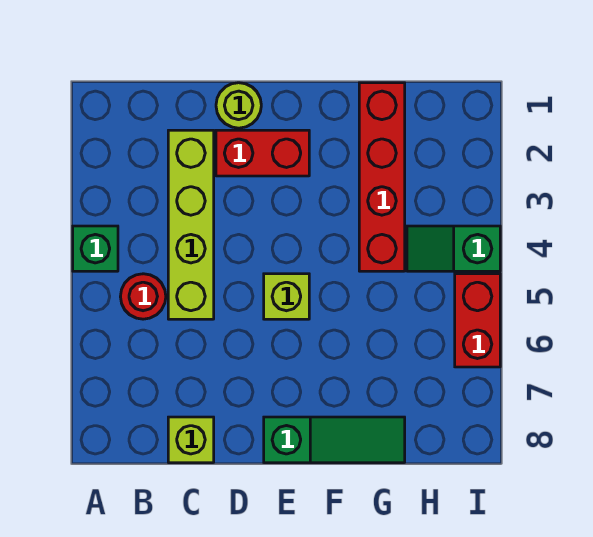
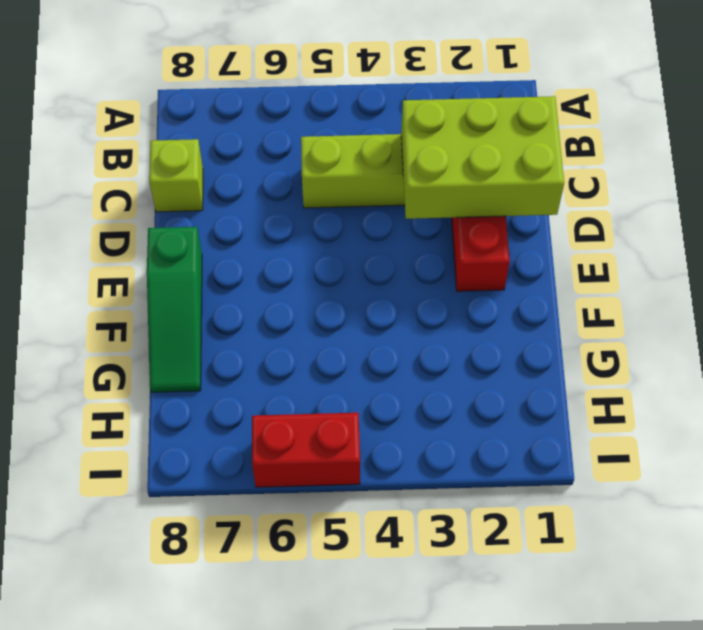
lime 2x3 brick [401,96,564,219] -> none
none -> green 1x1 brick [73,226,118,271]
none -> red 1x1 round brick [120,274,166,319]

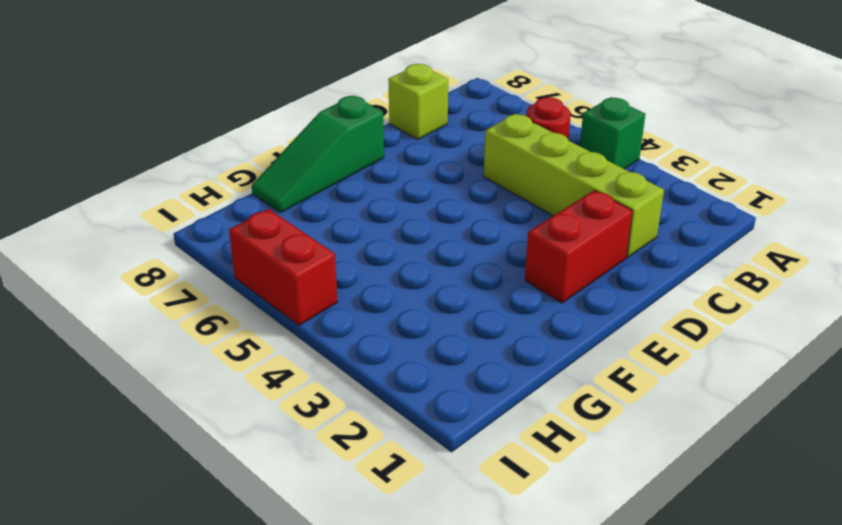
none -> lime 1x1 round brick [216,83,261,128]
none -> lime 1x1 brick [264,274,309,319]

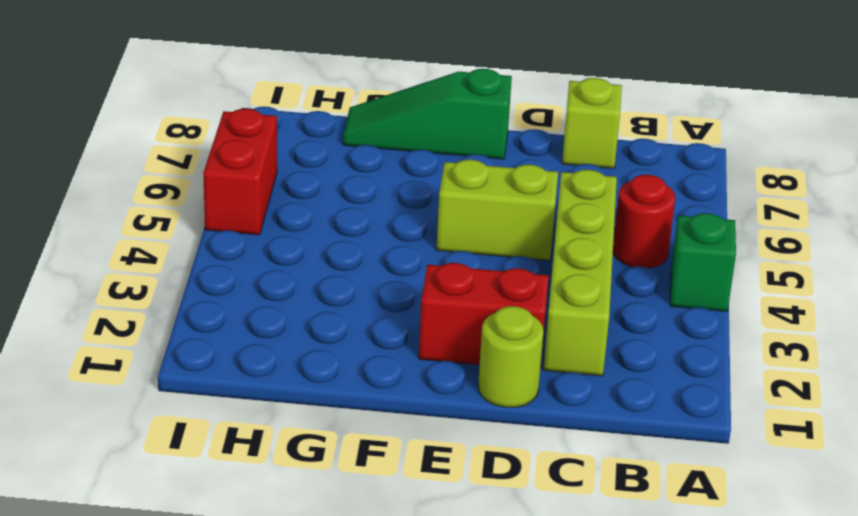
lime 1x2 brick [437,160,558,260] -> lime 1x1 brick [264,274,309,319]
none -> red 1x4 brick [359,83,405,271]
none -> green 1x2 slope [407,226,500,271]

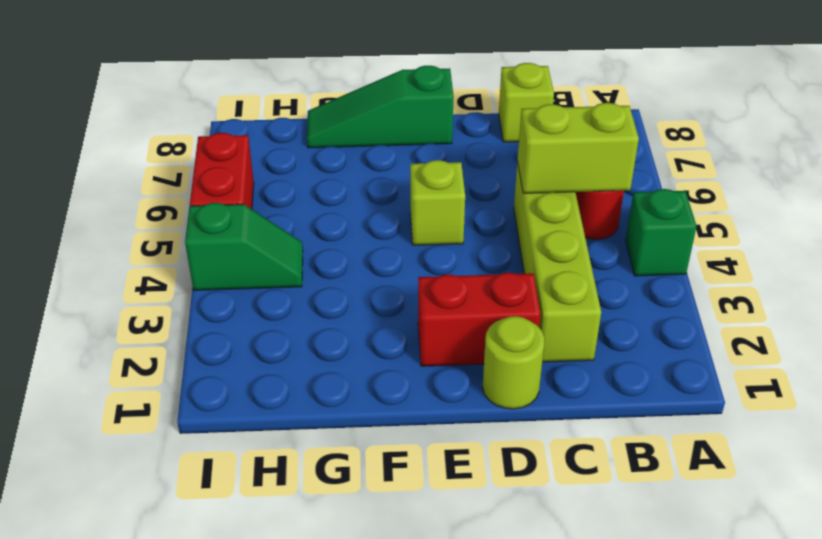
lime 1x2 brick [518,103,639,193] -> none
none -> red 1x4 brick [359,83,405,271]

